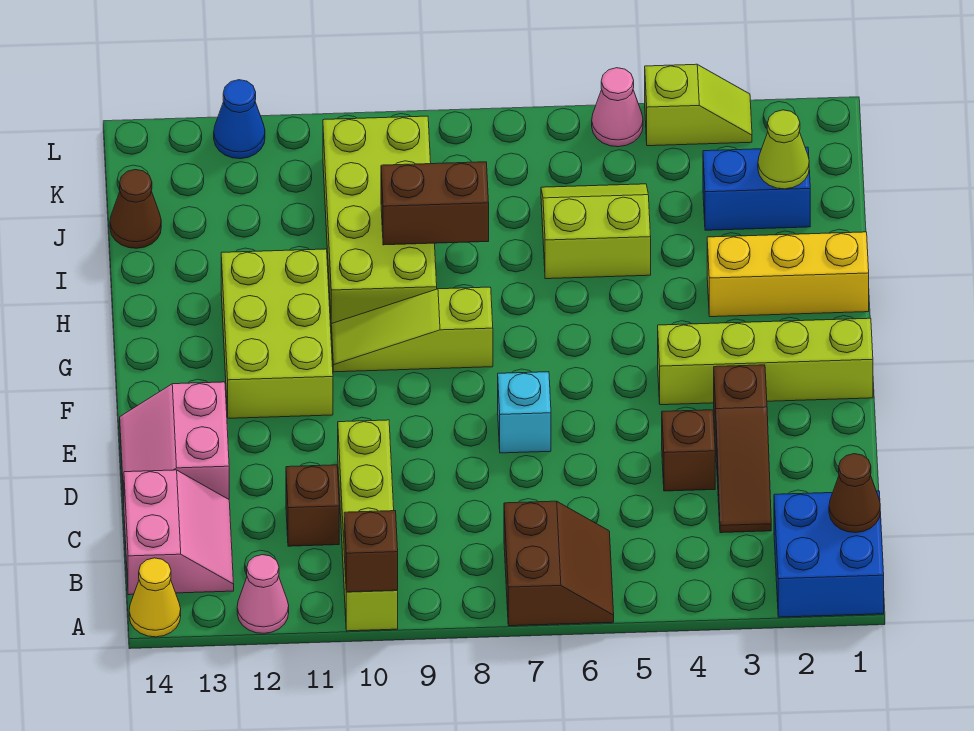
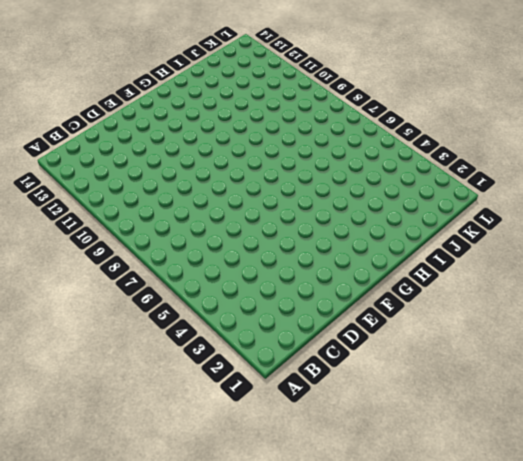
none -> blue 2x2 brick [774,491,884,617]
none -> brown 2x2 slope [504,501,614,626]
none -> lime 1x4 brick [338,420,398,631]

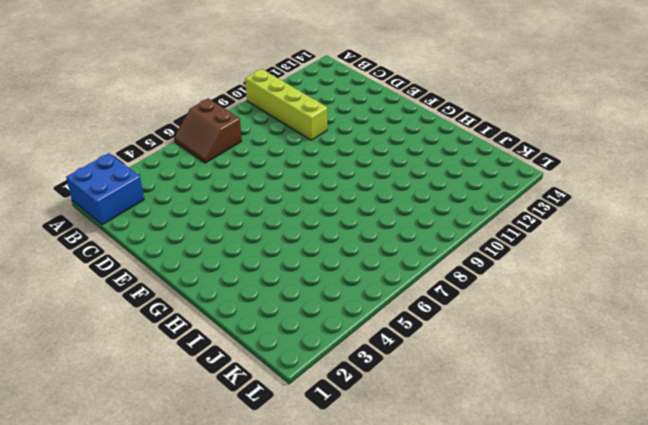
none -> pink 1x1 cone [237,555,289,633]
none -> yellow 1x1 cone [129,558,181,637]
none -> pink 2x2 slope [124,470,234,595]

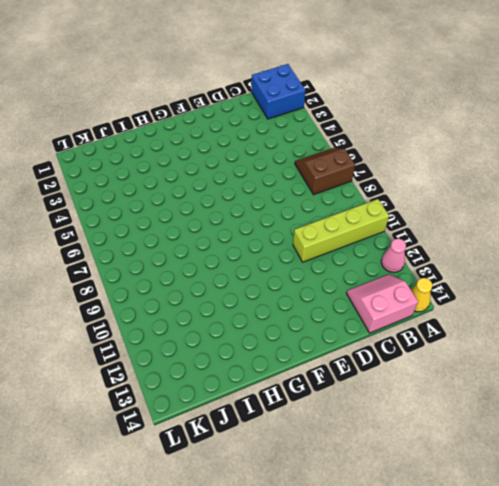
none -> brown 1x3 slope [714,365,771,533]
none -> brown 1x1 brick [286,465,339,546]
none -> brown 1x1 brick [662,410,715,491]

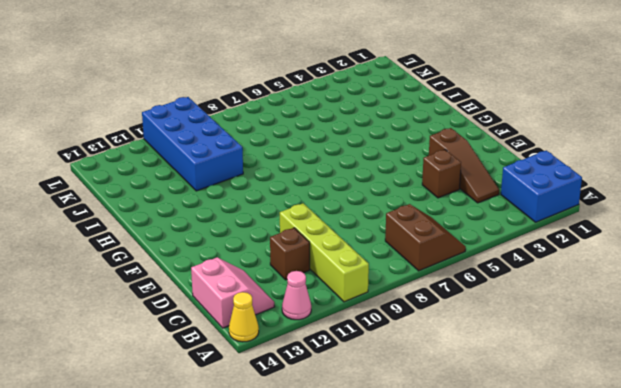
blue 2x4 brick [142,97,243,191] -> lime 2x4 brick [323,116,437,324]
none -> pink 2x2 slope [120,382,229,501]
none -> cyan 1x1 brick [498,372,551,453]
none -> lime 1x4 brick [658,318,873,405]

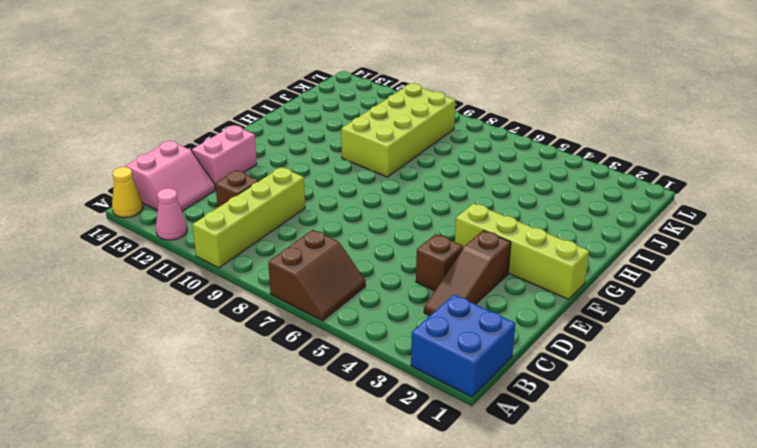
none -> cyan 1x1 brick [498,372,551,453]
none -> lime 2x3 brick [221,249,333,418]
none -> lime 1x3 slope [331,287,493,372]

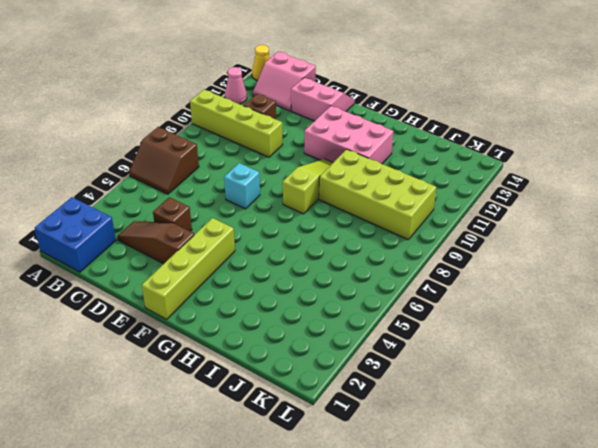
pink 2x3 brick [304,106,393,164] -> lime 2x3 brick [221,249,333,418]
none -> yellow 1x3 brick [707,232,869,317]
none -> lime 2x2 slope [541,184,651,279]
none -> blue 1x2 brick [703,147,810,230]

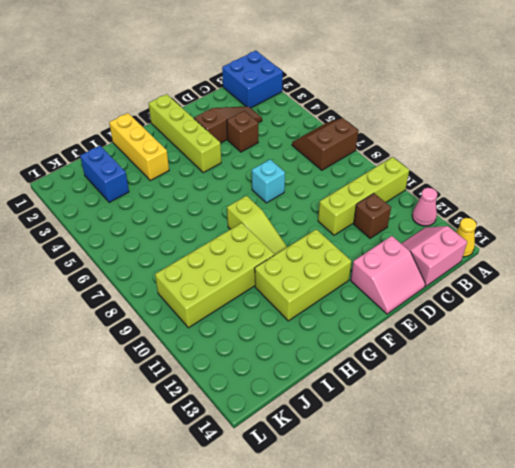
none -> lime 2x2 slope [541,184,651,279]
none -> brown 1x1 cone [110,170,161,248]
none -> lime 1x2 slope [645,64,752,146]

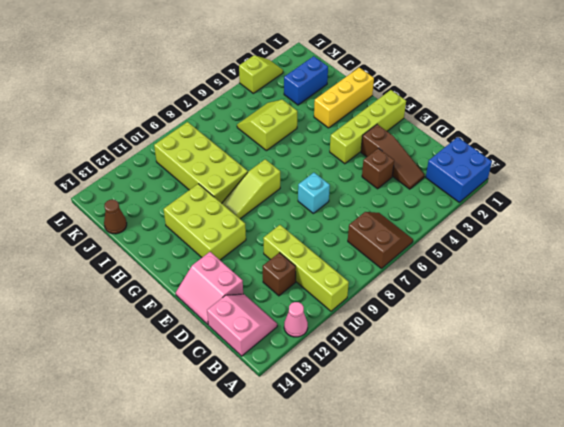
none -> yellow 1x1 cone [129,558,181,637]
none -> pink 1x1 cone [592,68,643,147]
none -> blue 1x1 cone [214,80,265,159]

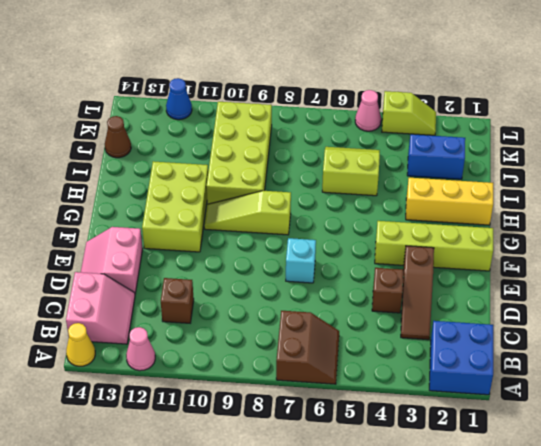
none -> lime 1x4 brick [338,420,398,631]
none -> brown 1x1 brick [344,511,398,592]
none -> brown 1x1 cone [829,454,880,533]

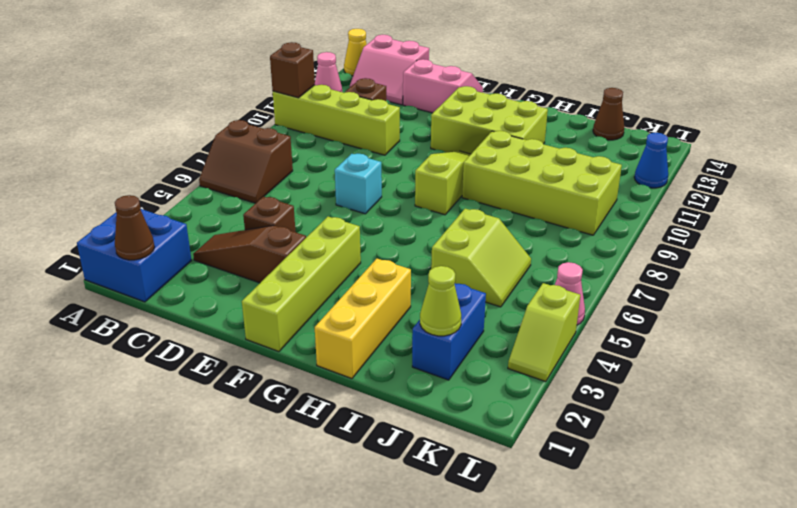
none -> brown 1x2 brick [381,162,489,245]

